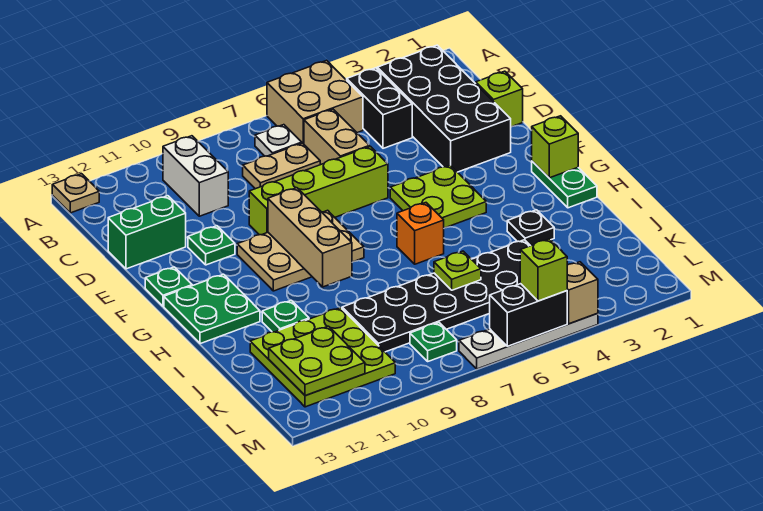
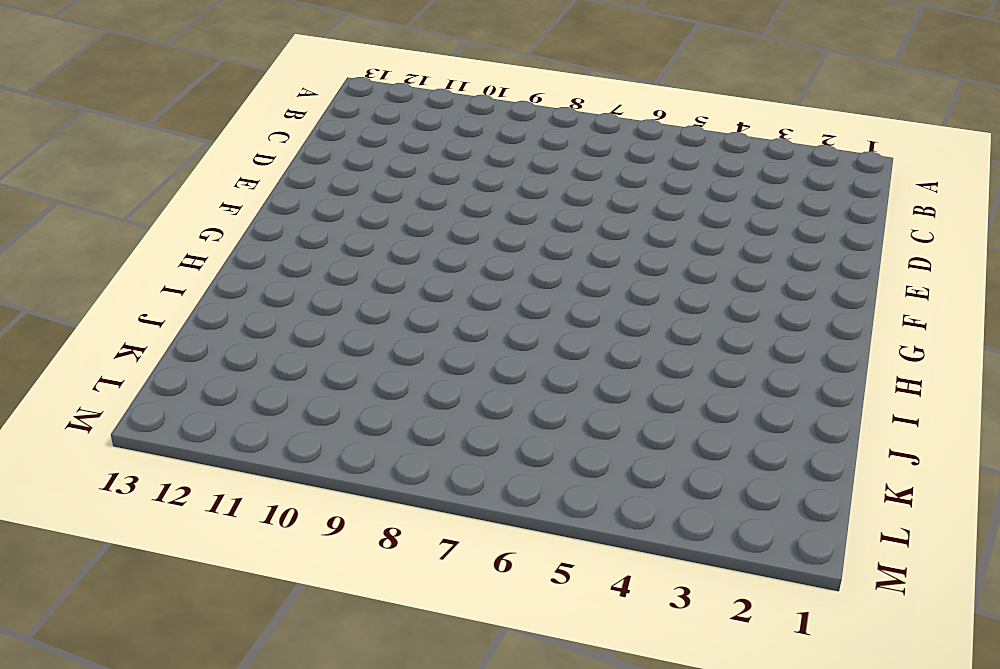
none -> tan 2x2 brick [267,60,363,144]
none -> tan 1x1 plate [52,174,99,213]
none -> black 2x4 brick [377,45,511,172]
none -> black 1x2 brick [347,68,412,148]

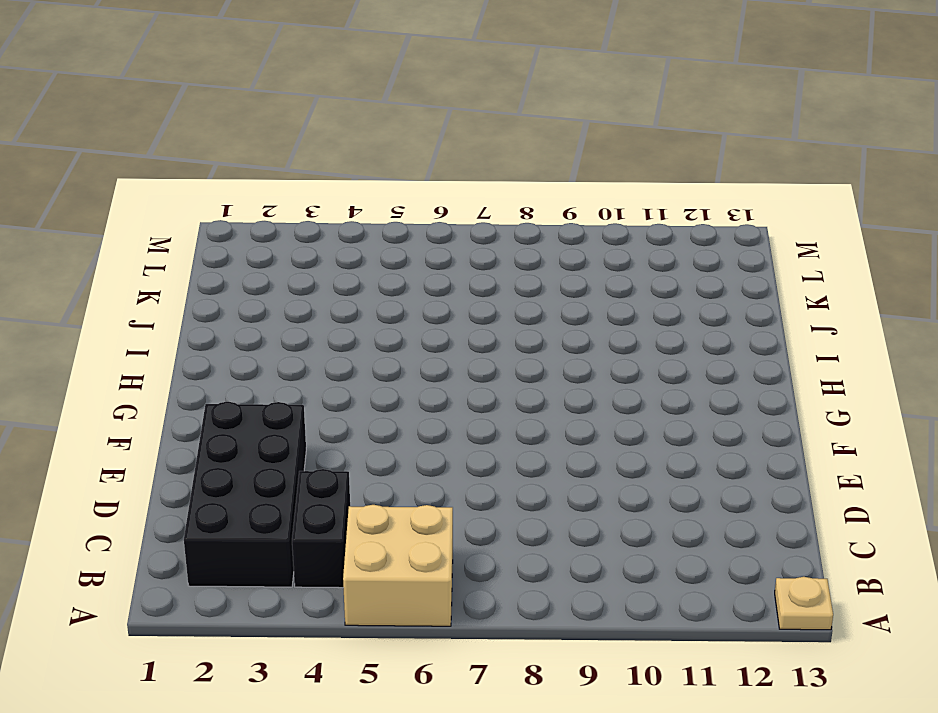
none -> white 1x1 plate [255,125,302,156]
none -> white 1x2 brick [163,136,228,216]
none -> tan 1x2 brick [304,109,369,165]
none -> tan 1x2 plate [243,143,320,189]

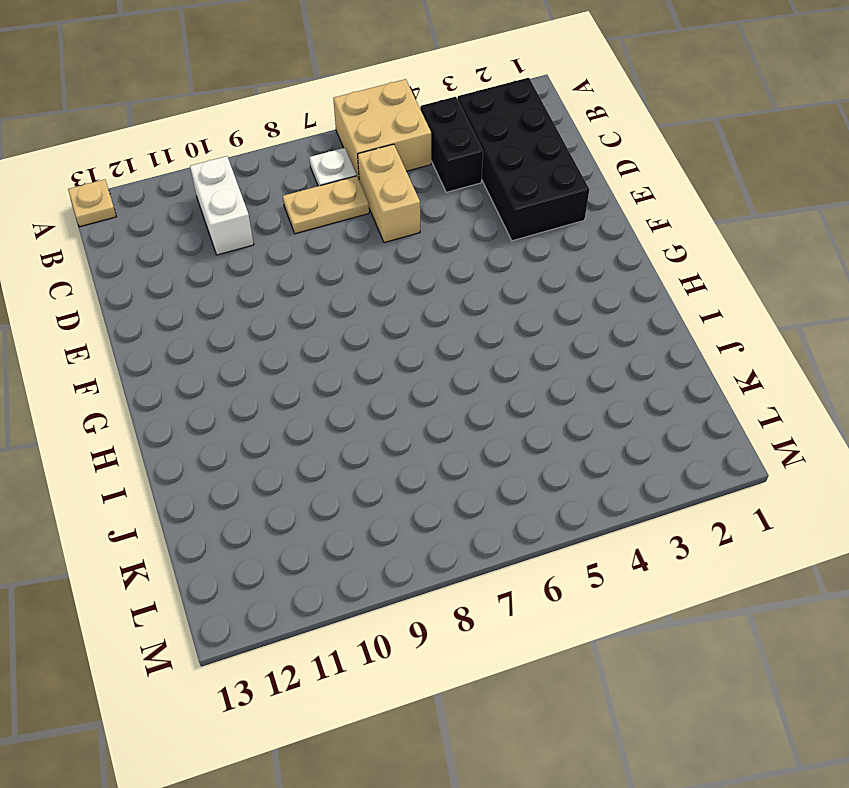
none -> lime 1x1 brick [476,71,523,127]
none -> green 1x2 brick [108,196,186,269]
none -> lime 1x4 brick [249,146,388,235]
none -> green 1x1 plate [188,226,235,265]

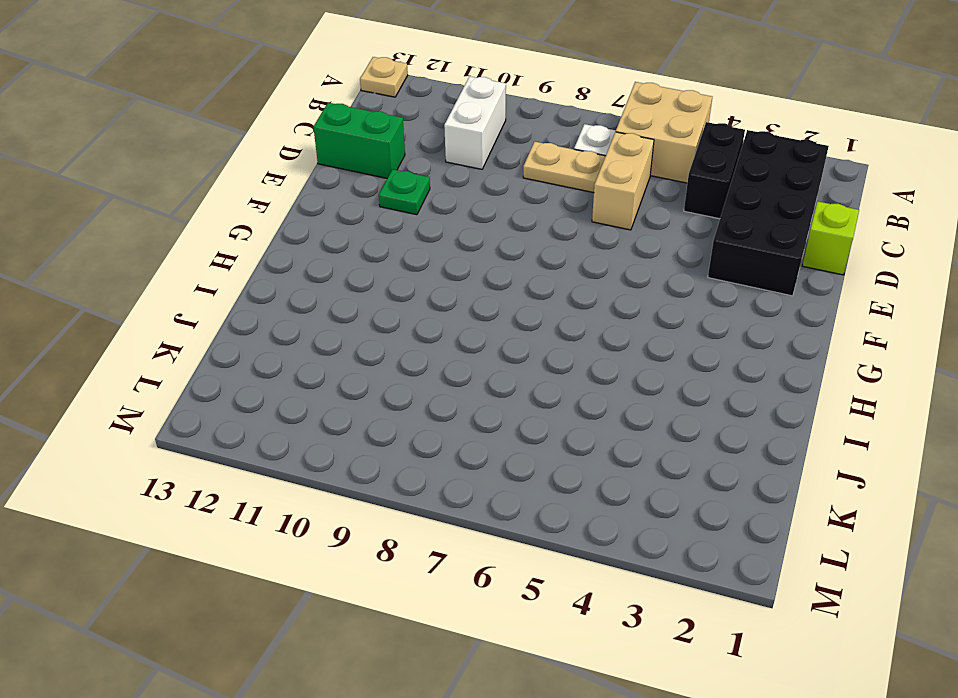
none -> lime 1x4 brick [249,146,388,235]
none -> lime 2x2 plate [390,165,486,228]
none -> tan 2x3 plate [237,210,364,291]
none -> green 1x1 plate [145,267,192,306]

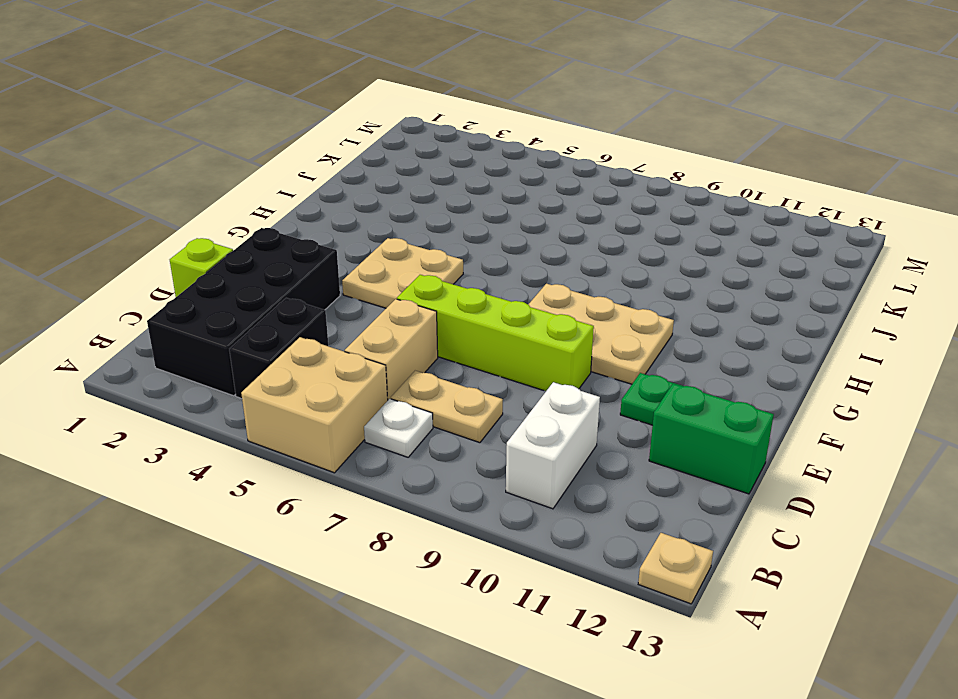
tan 2x2 plate [342,238,463,308] -> lime 2x2 plate [390,165,486,228]
none -> green 1x1 plate [145,267,192,306]
none -> green 1x2 plate [532,161,597,208]
none -> green 2x2 plate [164,274,260,344]
none -> orange 1x1 brick [397,203,444,264]

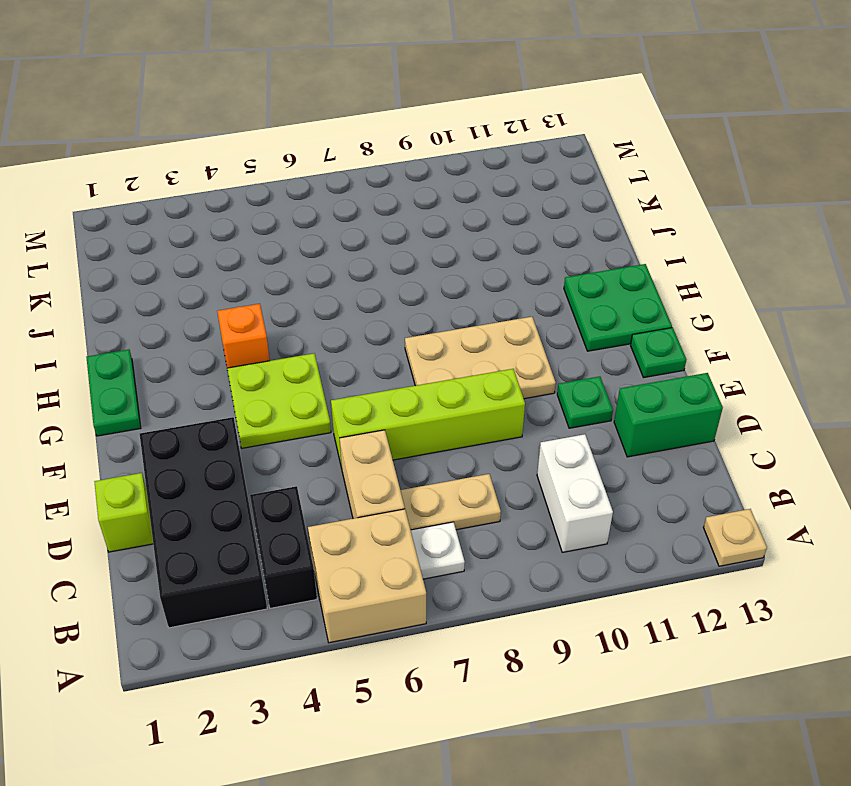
orange 1x1 brick [217,304,270,368] -> orange 1x1 brick moved to [397,203,444,264]
none -> black 1x1 plate [507,210,554,246]
none -> green 1x1 plate [262,300,309,332]
none -> black 2x6 plate [342,240,530,352]
none -> lime 3x3 plate [250,308,395,407]

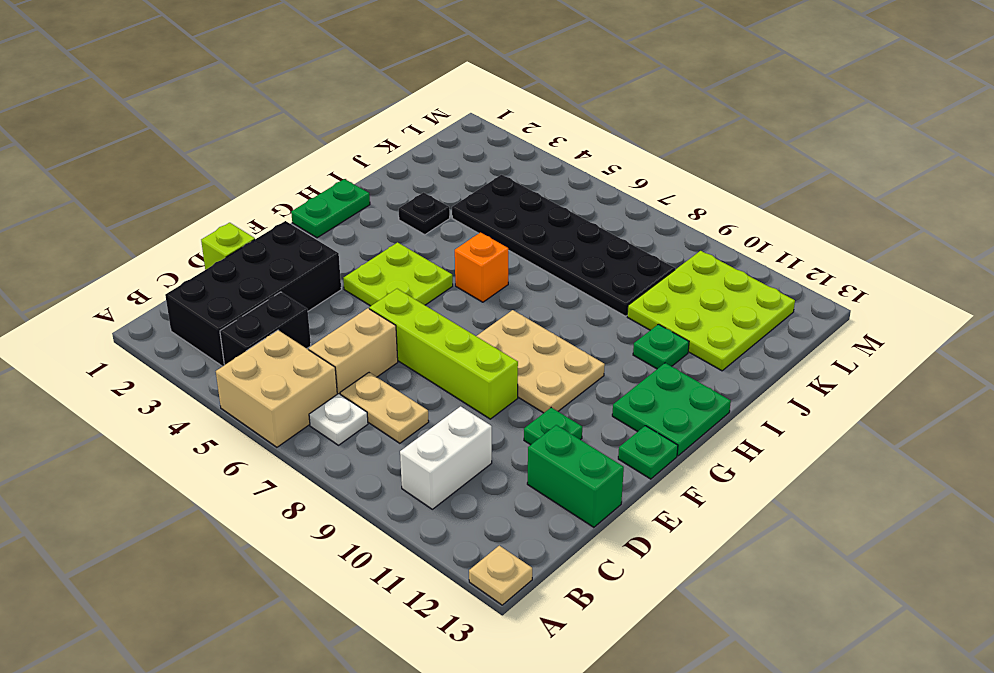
none -> green 1x1 plate [410,322,457,361]
none -> white 1x4 plate [459,313,598,369]
none -> tan 1x3 brick [268,188,352,287]
none -> lime 1x1 brick [532,116,578,178]

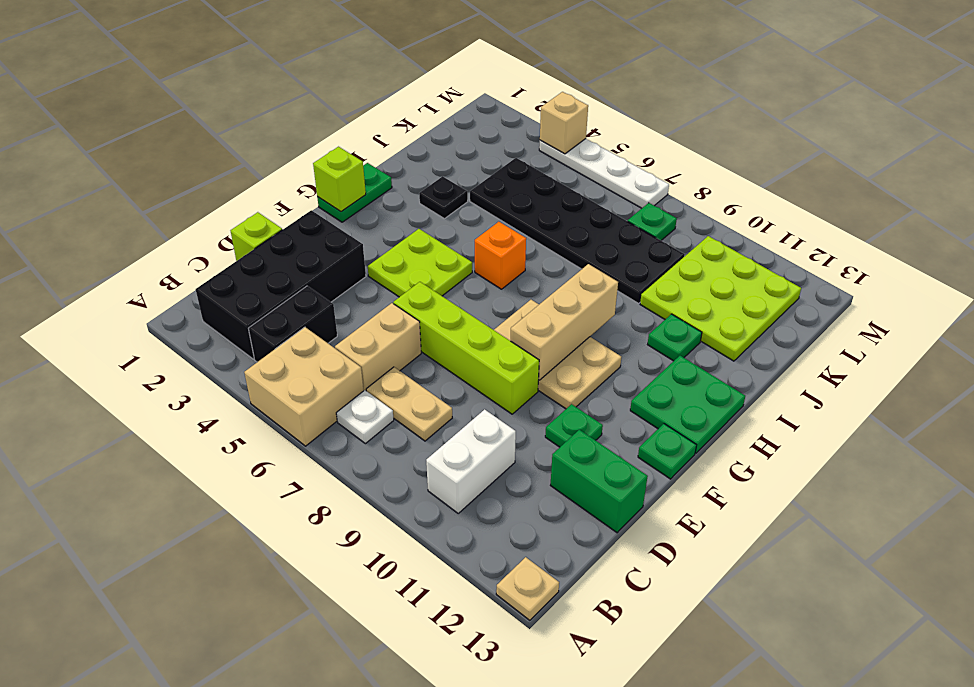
none -> lime 1x1 plate [434,251,481,290]
none -> lime 2x2 plate [269,326,365,396]
none -> black 1x2 brick [489,284,567,346]
none -> lime 1x1 brick [520,239,567,301]

